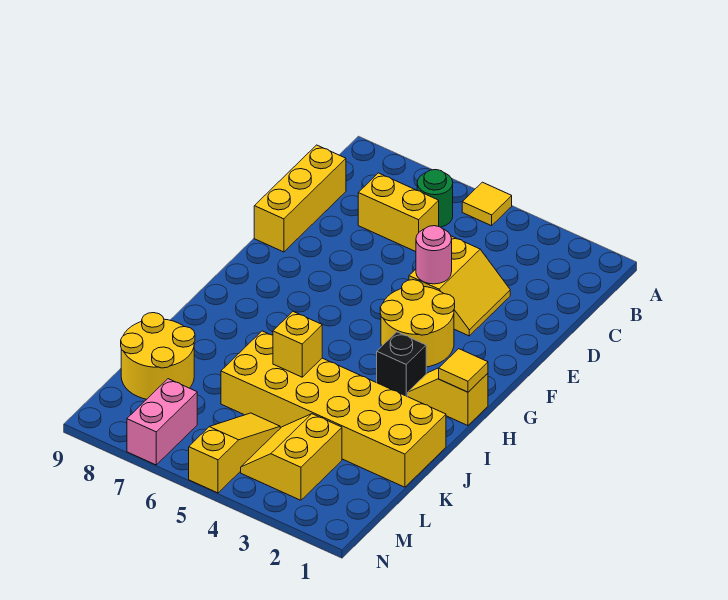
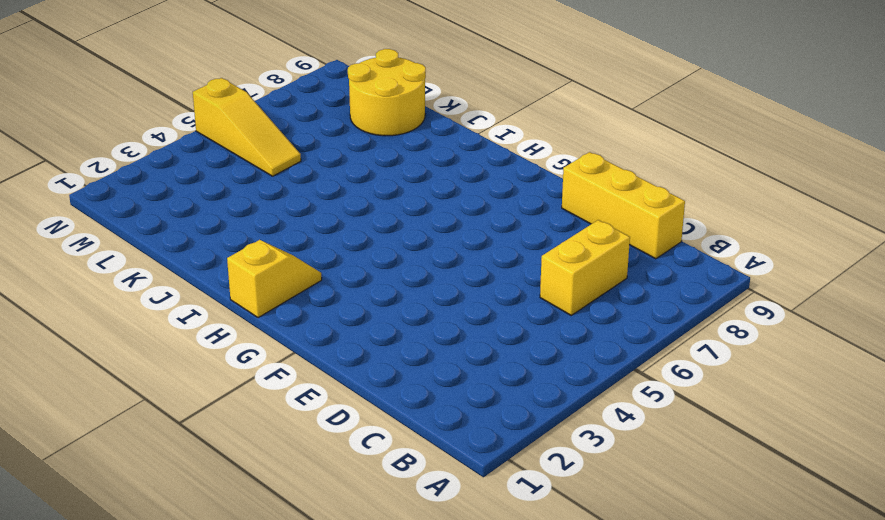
none -> yellow 1x1 tile [462,182,512,226]
none -> green 1x1 round brick [417,170,453,227]
none -> yellow 2x2 slope [409,236,510,336]

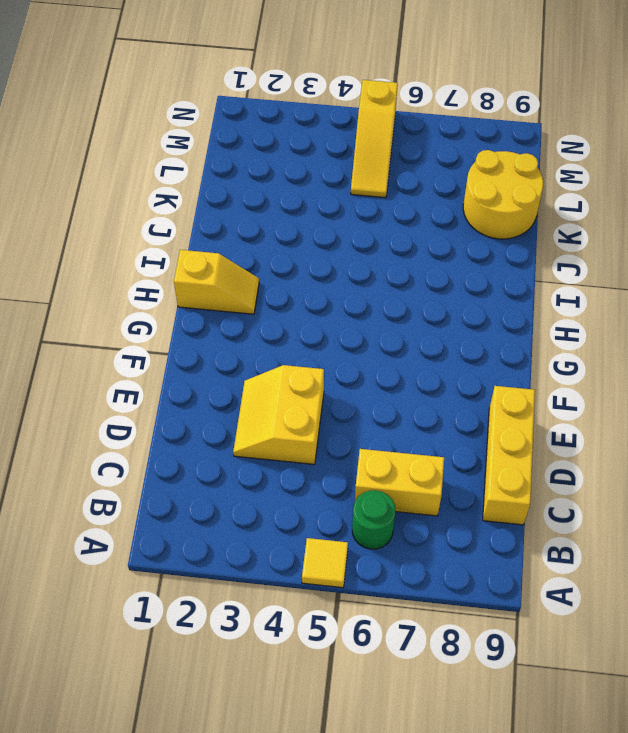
none -> yellow 2x2 round brick [380,280,455,367]
none -> black 1x1 brick [377,332,426,397]
none -> yellow 2x6 brick [221,331,446,487]

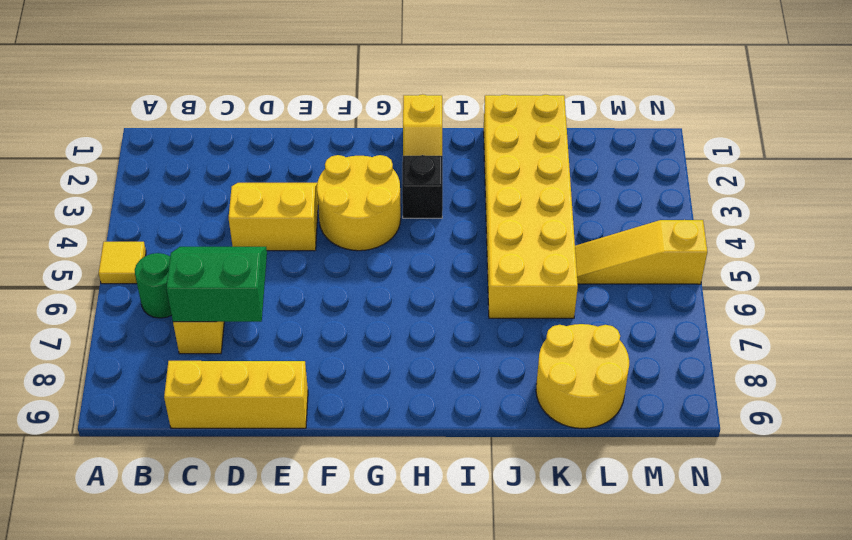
green 2x2 slope [166,247,267,322] -> none
none -> yellow 2x2 slope [241,414,342,500]
none -> pink 1x2 brick [127,379,197,465]
none -> pink 1x1 round brick [416,226,452,284]

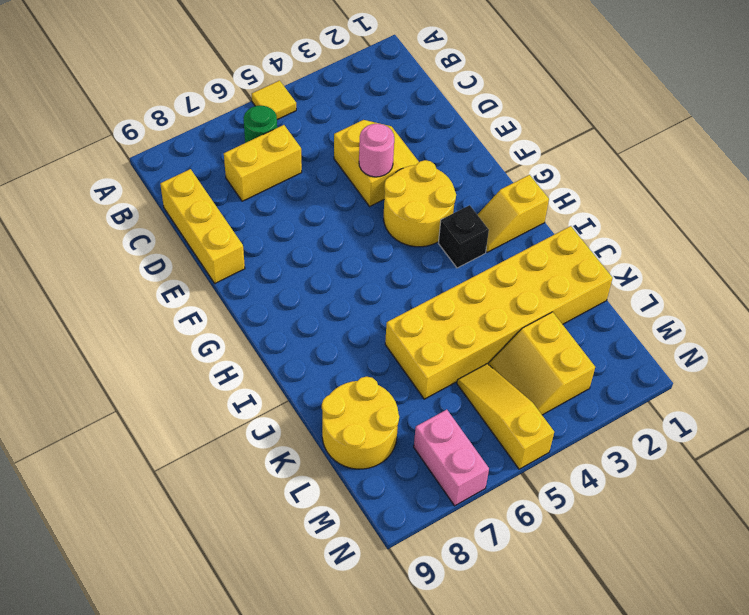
none -> yellow 1x1 tile [439,349,488,392]
none -> yellow 1x1 brick [273,311,322,377]

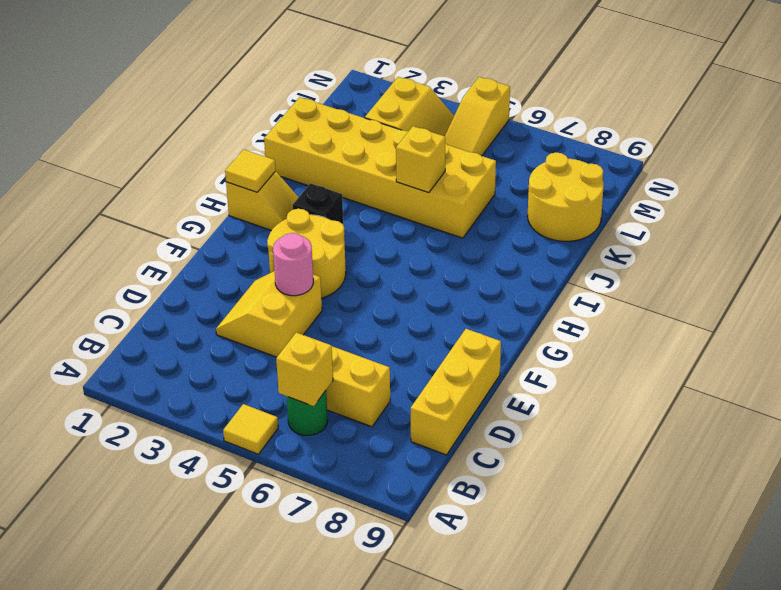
yellow 1x1 brick [276,333,333,406] -> none
none -> pink 1x2 brick [127,379,197,465]

